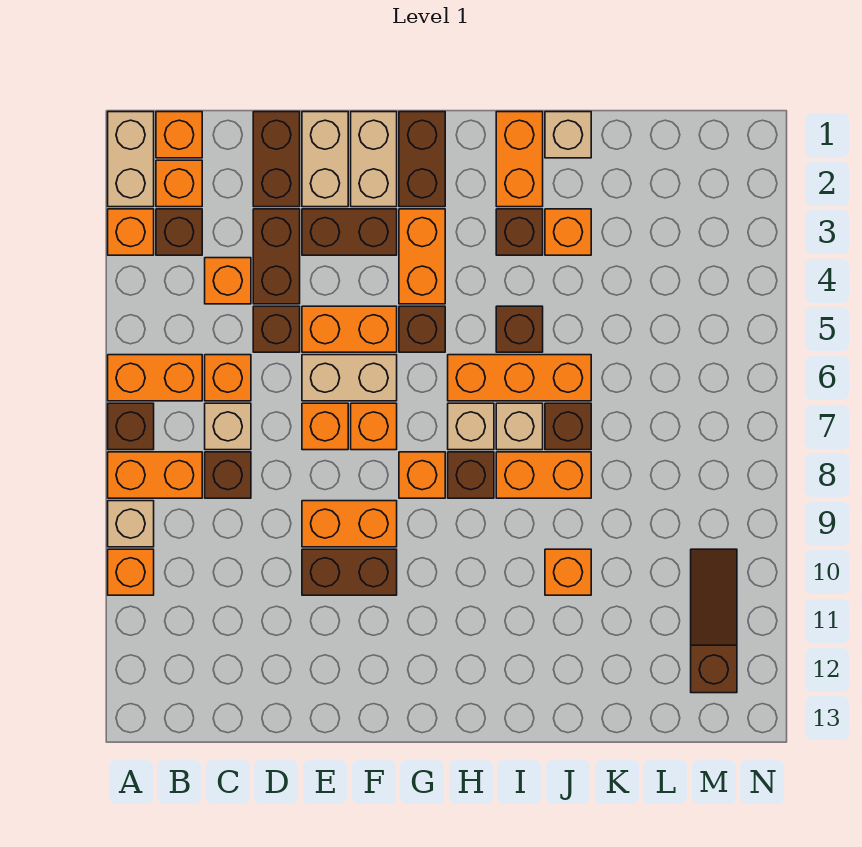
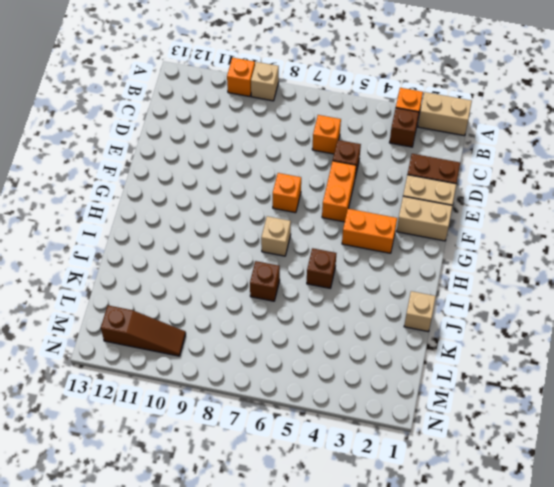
none -> orange 1x2 brick [108,355,202,401]
none -> brown 1x1 brick [108,403,154,450]
none -> orange 1x2 brick [108,452,202,498]
none -> orange 1x1 brick [156,112,202,158]

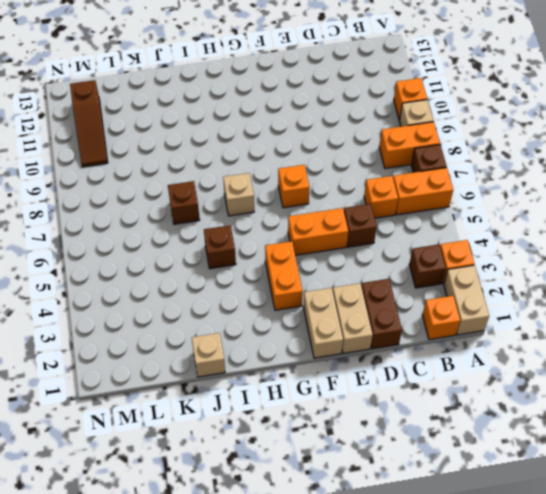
none -> orange 1x1 brick [156,160,202,207]
none -> orange 1x1 brick [205,258,251,304]
none -> tan 1x1 brick [205,403,251,450]
none -> brown 1x1 brick [205,452,251,498]

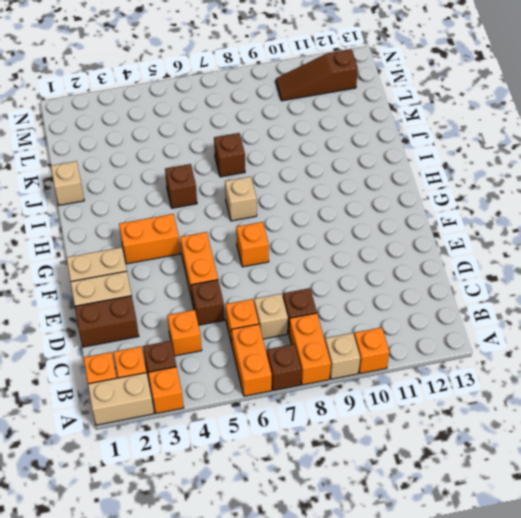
none -> brown 1x2 brick [253,209,300,304]
none -> brown 1x2 brick [302,209,397,255]
none -> tan 1x2 brick [302,355,397,401]
none -> orange 1x1 brick [302,403,348,450]

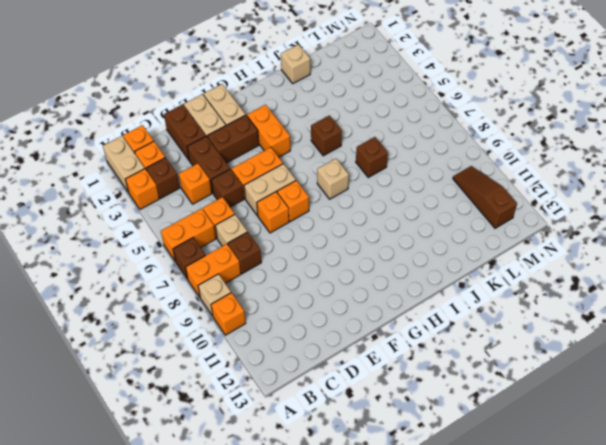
none -> orange 1x2 brick [302,501,397,547]
none -> brown 1x2 brick [302,549,397,595]
none -> brown 1x2 brick [399,112,445,207]
none -> brown 1x1 brick [399,306,445,352]

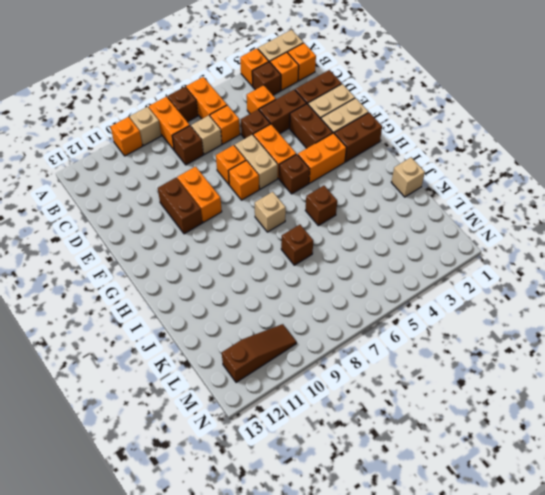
none -> orange 1x1 brick [399,452,445,498]
none -> orange 1x3 brick [448,355,591,401]
none -> brown 1x1 brick [448,452,494,498]
none -> orange 1x2 brick [496,112,543,207]

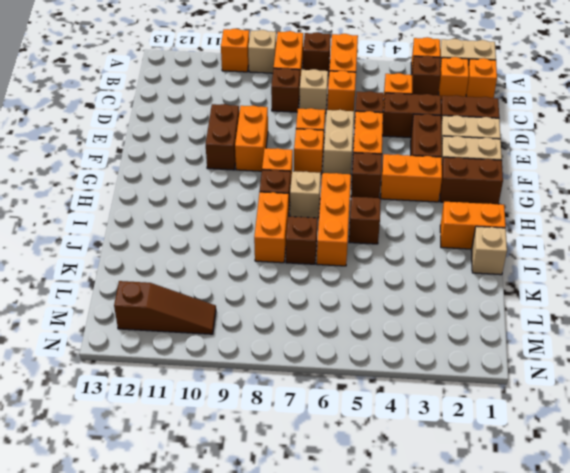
none -> brown 1x1 brick [496,209,543,255]
none -> tan 1x1 brick [496,403,543,450]
none -> orange 1x1 brick [545,209,591,255]
none -> orange 1x1 brick [545,549,591,595]

